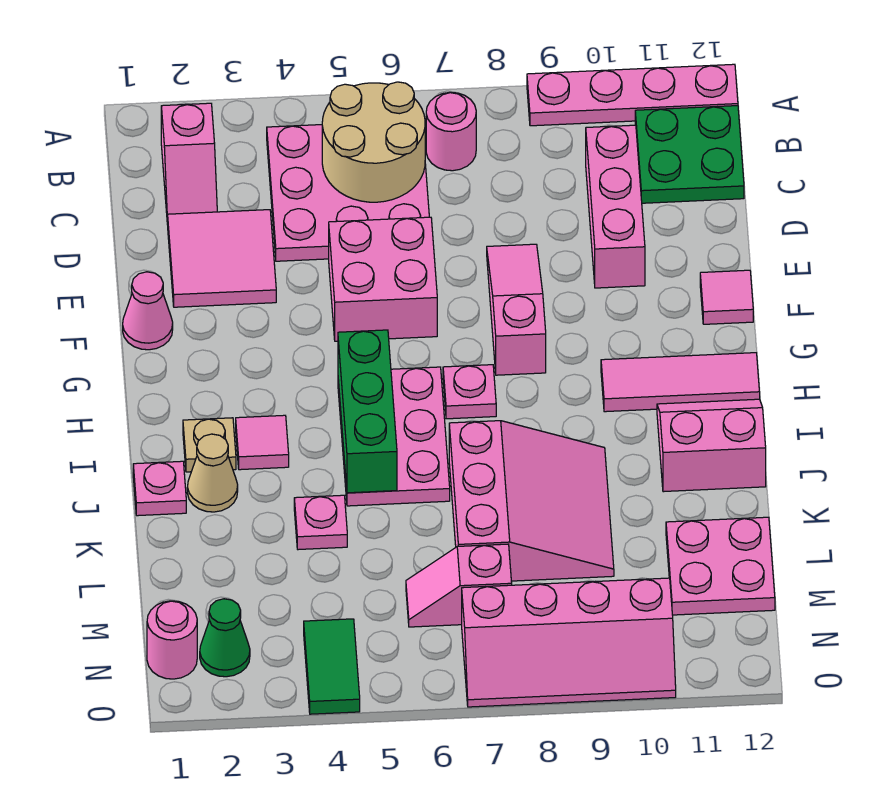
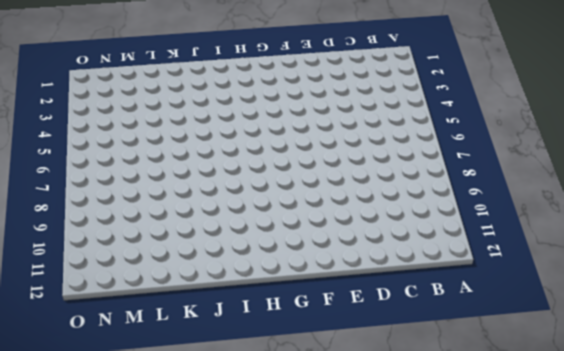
none -> pink 1x4 plate [527,64,738,126]
none -> pink 1x2 slope [161,103,217,225]
none -> pink 3x3 plate [267,125,429,261]

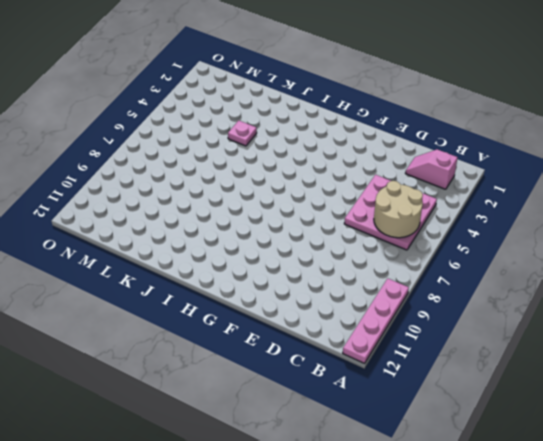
none -> pink 1x1 round brick [426,92,476,171]
none -> green 2x2 plate [635,106,744,203]
none -> pink 1x3 brick [586,125,645,288]

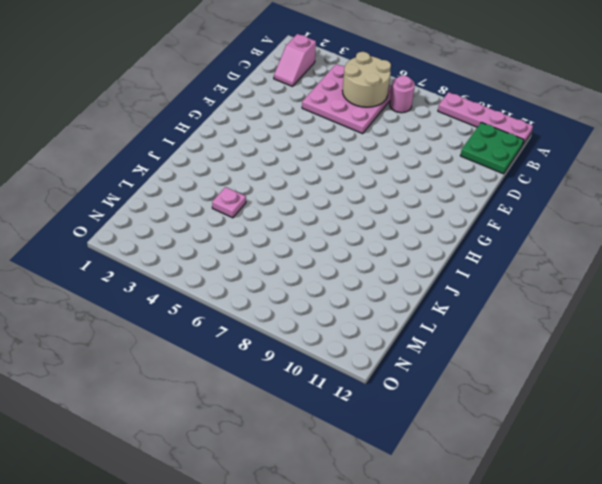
none -> pink 1x3 brick [586,125,645,288]
none -> pink 2x2 tile [168,210,276,307]
none -> pink 2x2 brick [329,217,437,341]

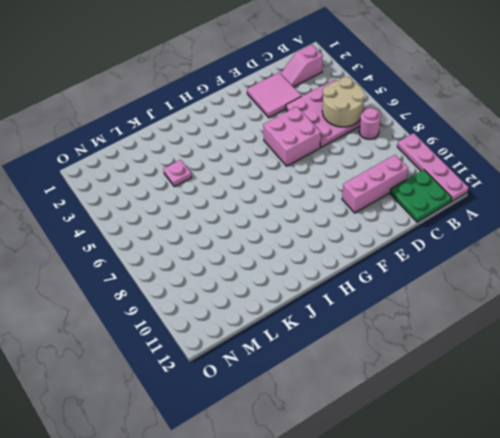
none -> pink 1x3 slope [487,244,546,375]
none -> pink 1x1 cone [123,272,173,350]
none -> pink 1x1 tile [700,270,753,324]

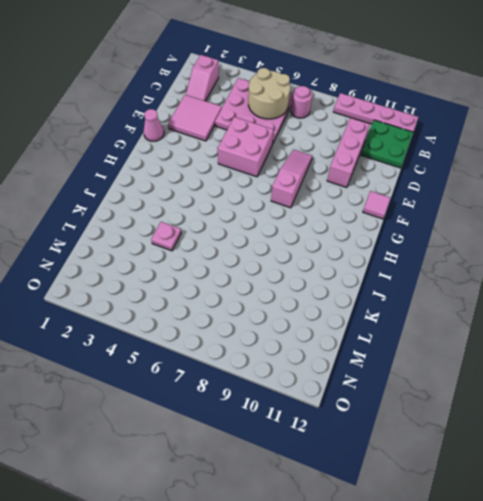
none -> pink 2x3 plate [338,367,450,506]
none -> pink 1x1 plate [443,365,496,419]
none -> pink 1x3 tile [601,353,760,412]

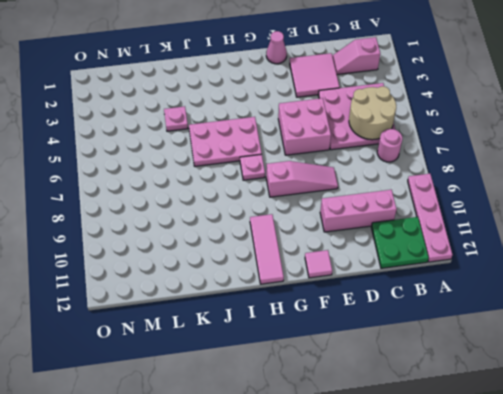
none -> tan 1x1 plate [183,418,236,472]
none -> pink 1x1 tile [236,415,289,470]
none -> pink 2x2 slope [657,399,766,492]

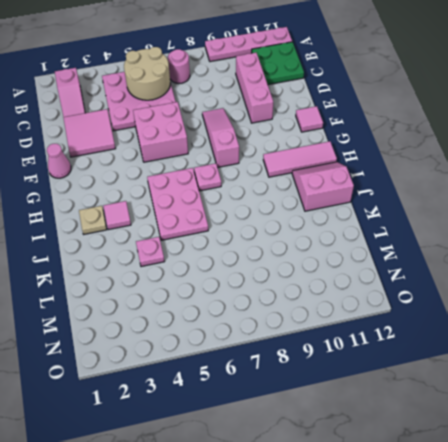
none -> pink 1x1 plate [133,461,186,516]
none -> tan 1x1 cone [187,434,238,512]
none -> pink 3x3 slope [449,421,614,581]

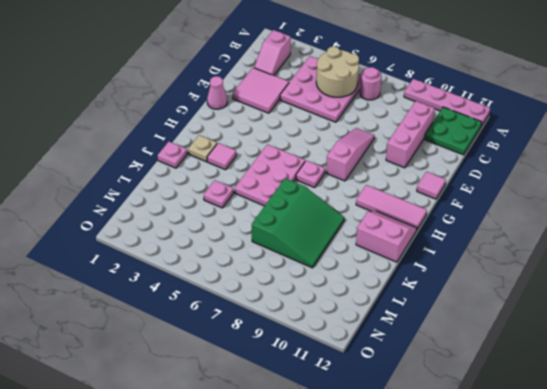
green 3x3 slope [252,178,344,268] -> pink 3x3 slope [449,421,614,581]
none -> pink 2x2 brick [329,217,437,341]
none -> tan 1x1 cone [187,434,238,512]
none -> pink 2x2 plate [666,517,775,615]

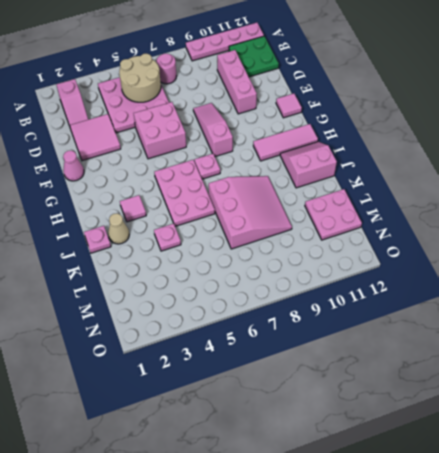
none -> tan 1x1 plate [183,418,236,472]
none -> pink 1x2 slope [406,544,512,627]
none -> pink 1x1 round brick [147,601,197,679]

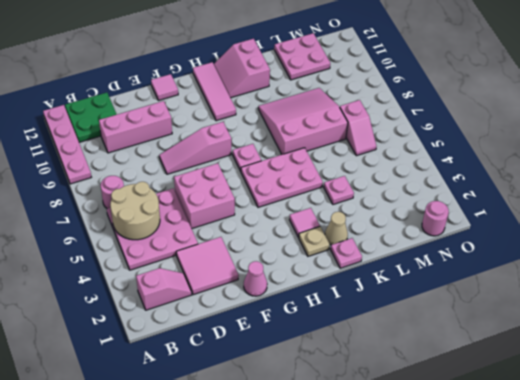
none -> green 1x1 cone [200,599,250,677]
none -> green 1x2 tile [304,619,360,714]
none -> pink 2x4 slope [462,578,676,707]

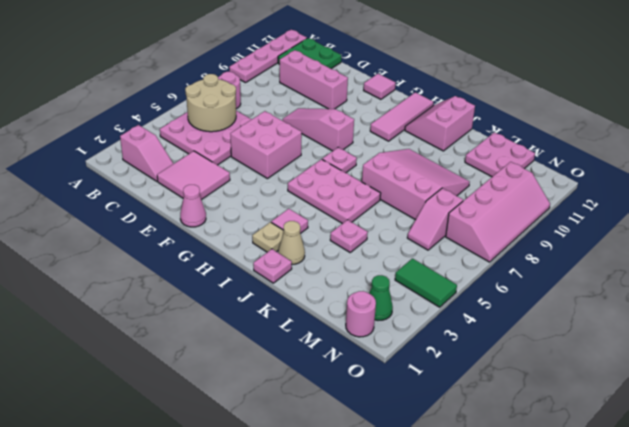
none -> green 1x3 brick [338,330,397,493]

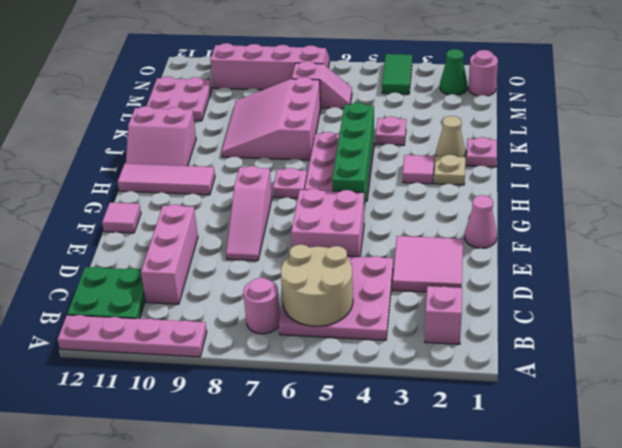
green 1x4 brick [332,103,374,211] -> green 1x3 brick [338,330,397,493]

